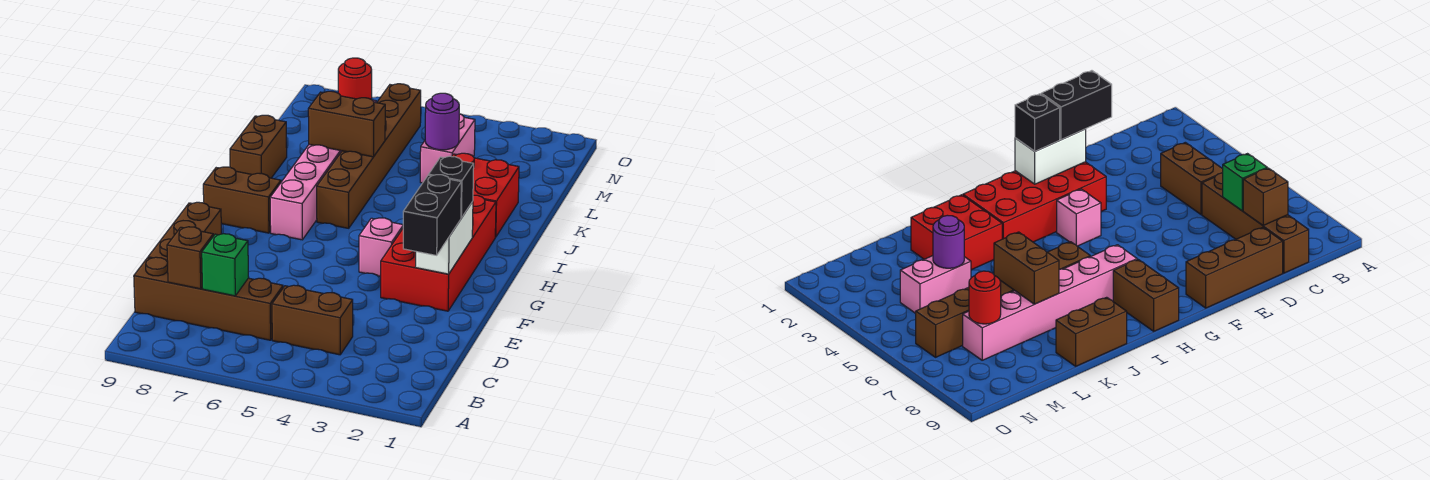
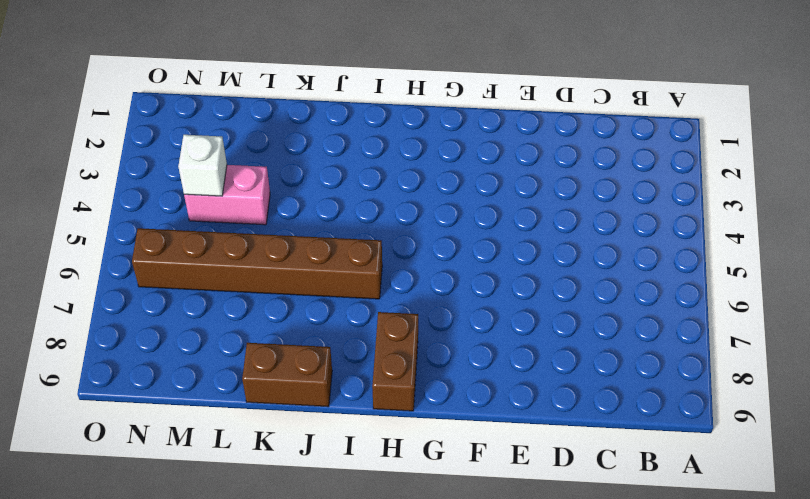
white 1x1 brick [178,135,227,196] -> none
none -> brown 1x2 brick [272,285,353,355]
none -> brown 1x4 brick [134,257,283,340]
none -> brown 1x3 brick [148,202,221,262]

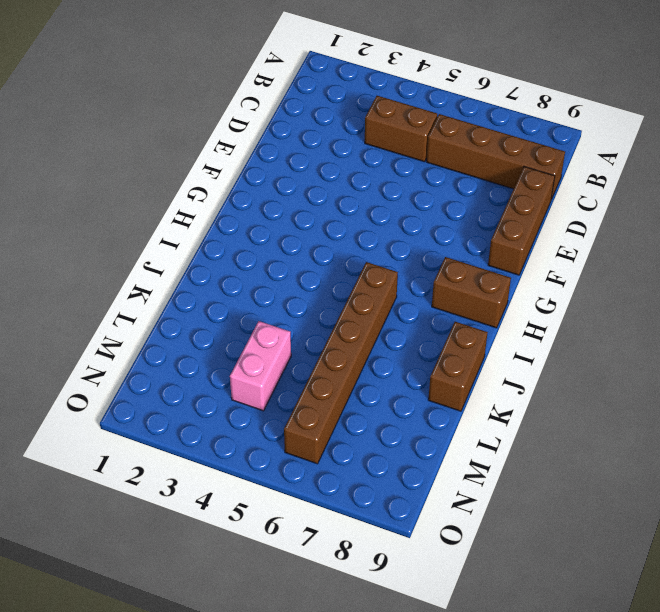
none -> red 2x4 brick [381,195,496,311]
none -> pink 1x1 brick [359,218,403,276]
none -> pink 1x6 brick [270,100,376,240]

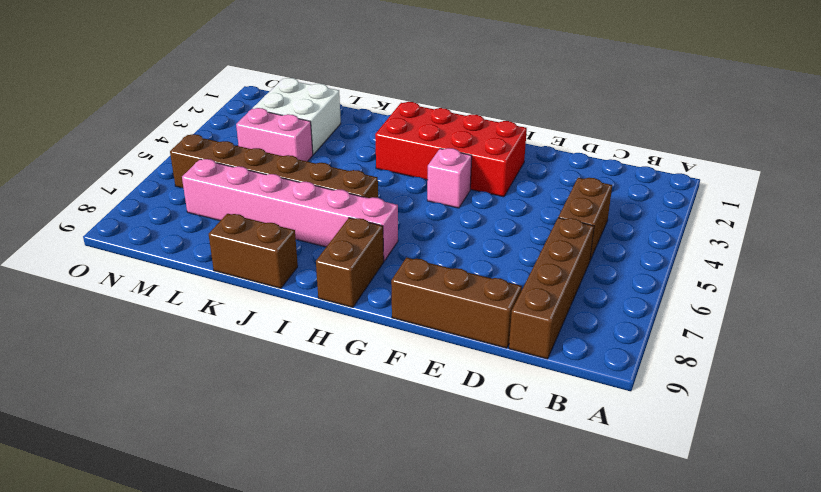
white 2x2 brick [253,78,341,154] -> none
none -> red 2x2 brick [452,153,519,237]
none -> green 1x1 brick [202,234,249,296]
none -> brown 1x1 brick [167,227,213,289]

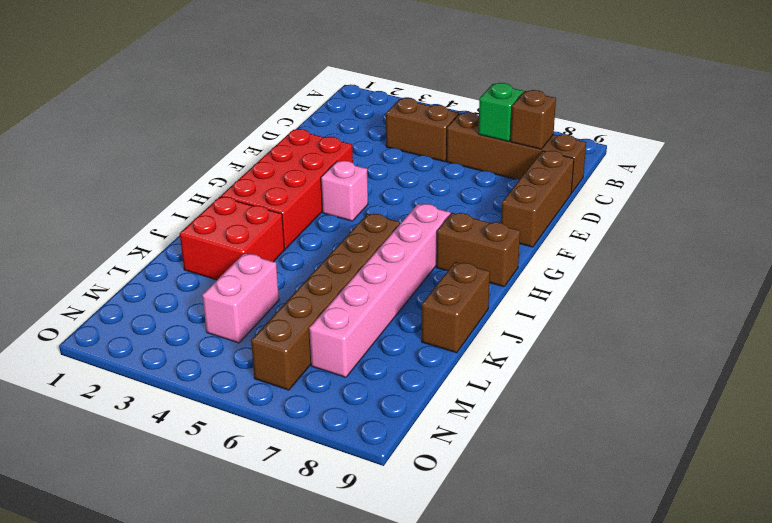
none -> white 1x2 brick [415,202,473,274]
none -> brown 1x2 brick [308,91,385,157]
none -> purple 1x1 round brick [425,93,459,150]

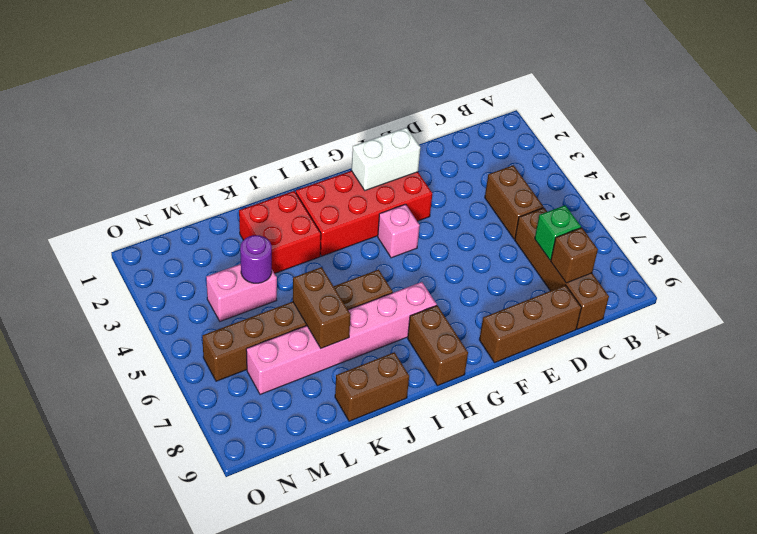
none -> red 1x1 round brick [338,58,372,99]
none -> black 1x2 brick [403,175,461,255]
none -> black 1x1 brick [429,156,474,218]

